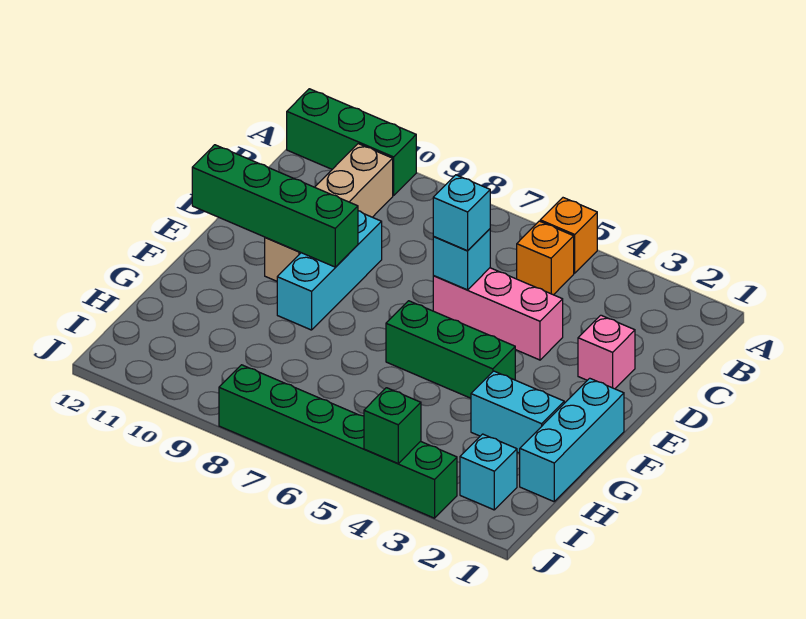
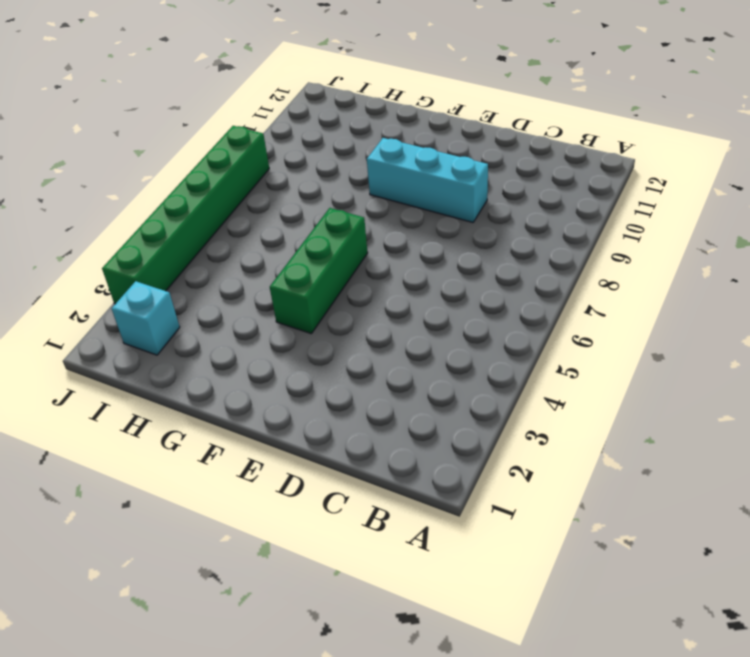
none -> orange 1x1 brick [540,198,597,273]
none -> green 1x3 brick [287,89,416,196]
none -> orange 1x1 brick [517,221,574,295]

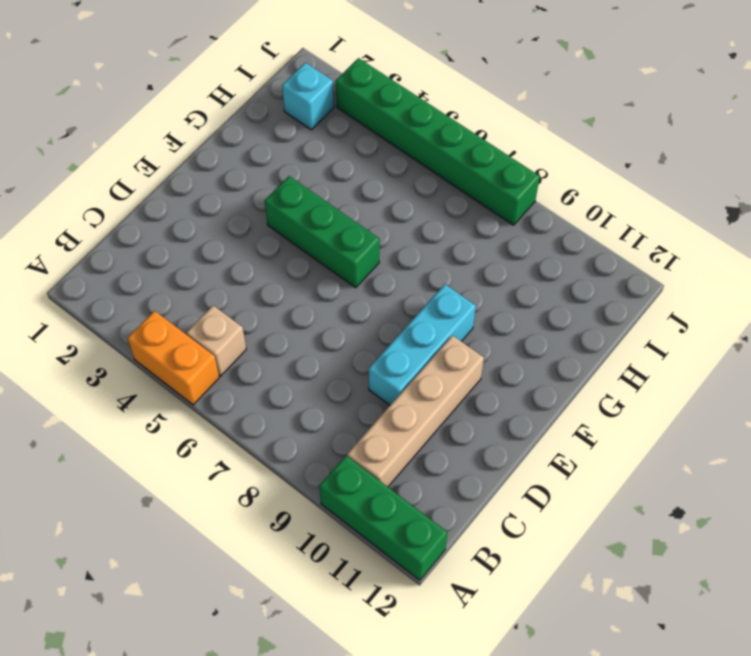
orange 1x2 brick [128,311,219,405] -> orange 1x1 brick [540,198,597,273]
tan 1x1 brick [187,306,246,376] -> orange 1x1 brick [517,221,574,295]
none -> pink 1x1 brick [578,315,635,389]
none -> pink 1x3 brick [433,268,563,360]
none -> cyan 1x3 brick [520,378,624,502]

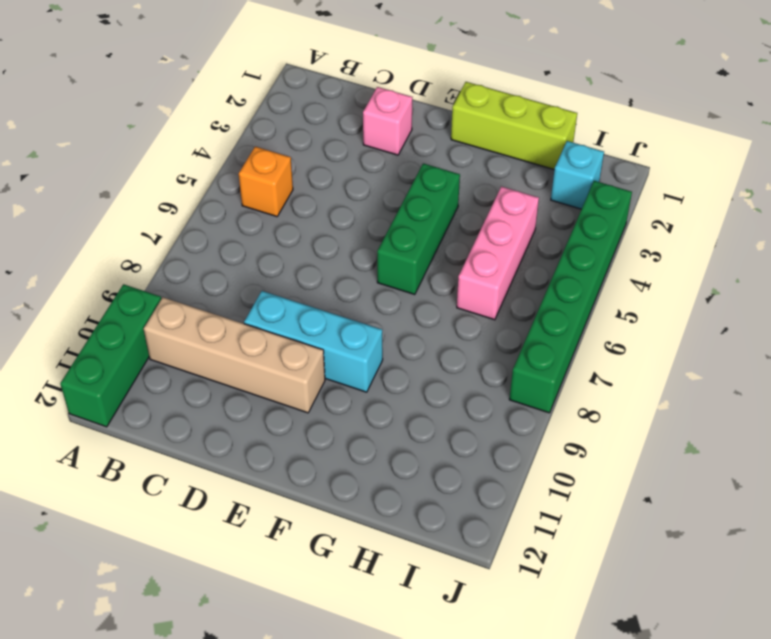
lime 1x3 brick [451,82,577,170] -> cyan 1x3 brick [520,378,624,502]
pink 1x3 brick [457,186,539,320] -> pink 1x3 brick moved to [433,268,563,360]
none -> orange 1x1 brick [540,198,597,273]
none -> cyan 1x2 brick [471,371,564,453]
none -> cyan 1x1 brick [433,229,490,290]

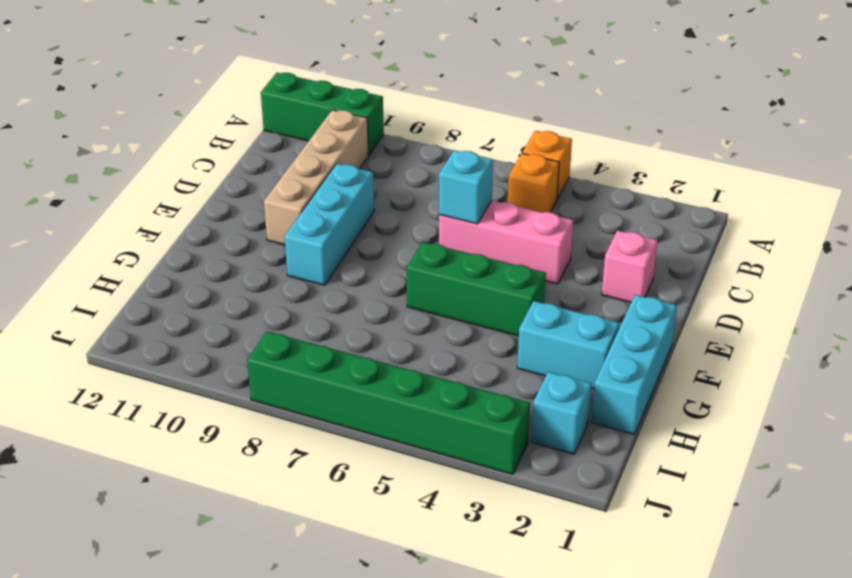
none -> green 1x4 brick [192,145,358,267]
none -> green 1x1 brick [364,388,421,463]
none -> cyan 1x1 brick [433,175,490,251]

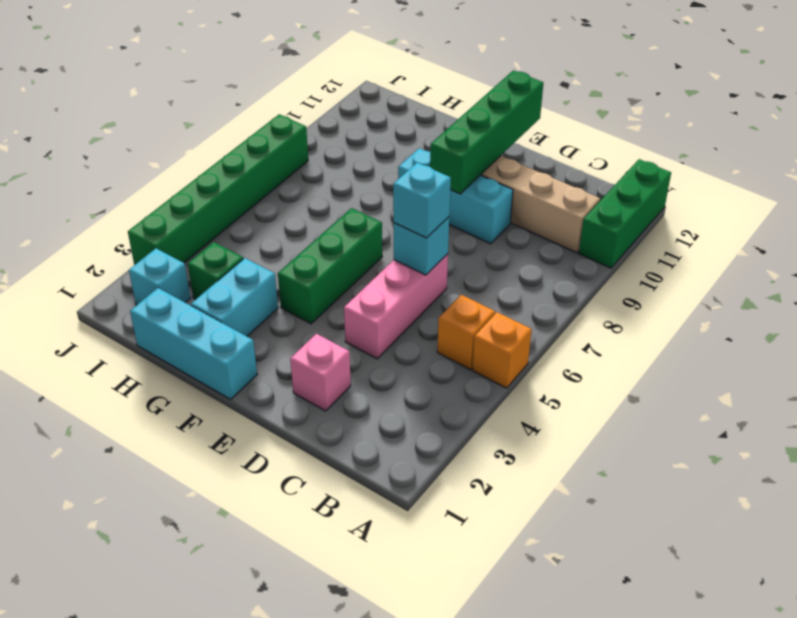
green 1x1 brick [188,242,243,299] -> green 1x1 brick moved to [364,388,421,463]

